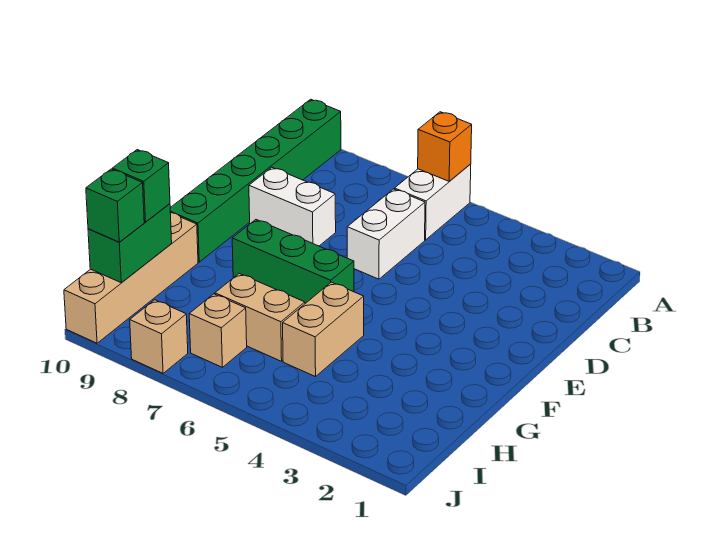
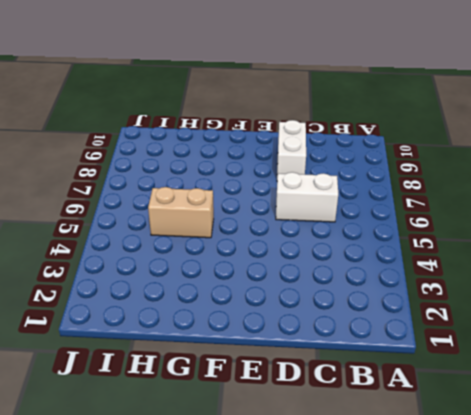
none -> white 1x2 brick [395,164,471,240]
none -> green 1x6 brick [170,99,341,262]
none -> green 1x3 brick [232,220,354,304]

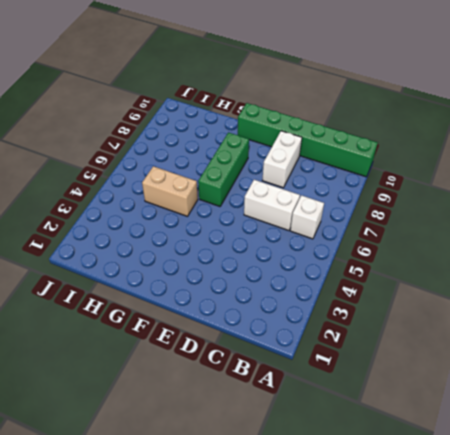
white 1x1 brick [290,195,324,239] -> white 1x2 brick [395,164,471,240]
none -> tan 1x4 brick [64,213,198,343]
none -> tan 1x2 brick [215,274,305,361]
none -> tan 1x1 brick [189,294,247,367]

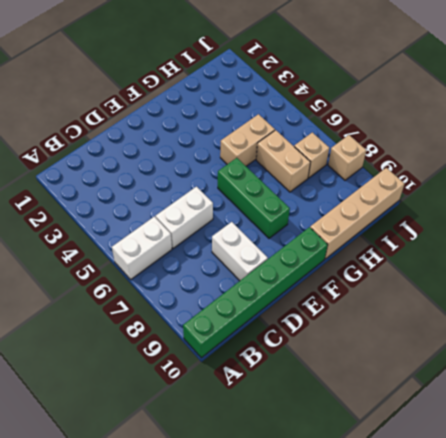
none -> orange 1x1 brick [418,112,472,181]
none -> green 1x2 brick [88,204,172,282]
none -> green 1x1 brick [112,150,170,222]

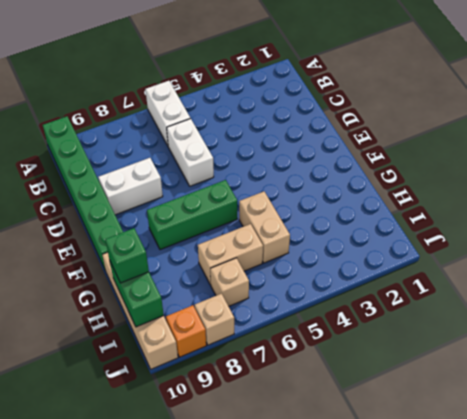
orange 1x1 brick [166,305,206,357] -> orange 1x1 brick moved to [418,112,472,181]
none -> green 1x1 brick [86,169,144,242]

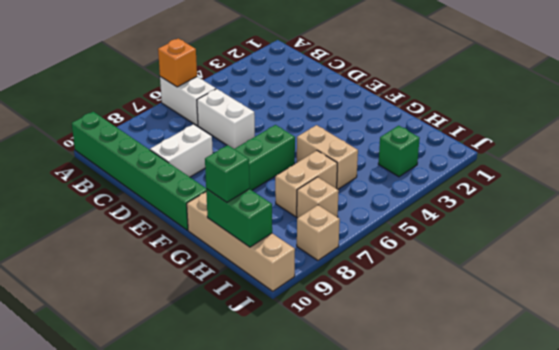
green 1x1 brick [378,126,420,177] -> green 1x1 brick moved to [86,169,144,242]

